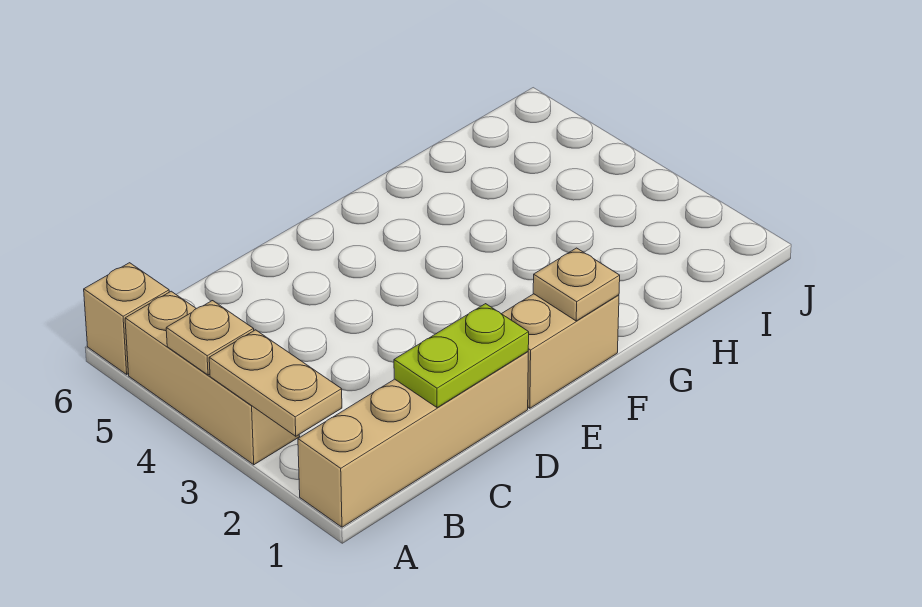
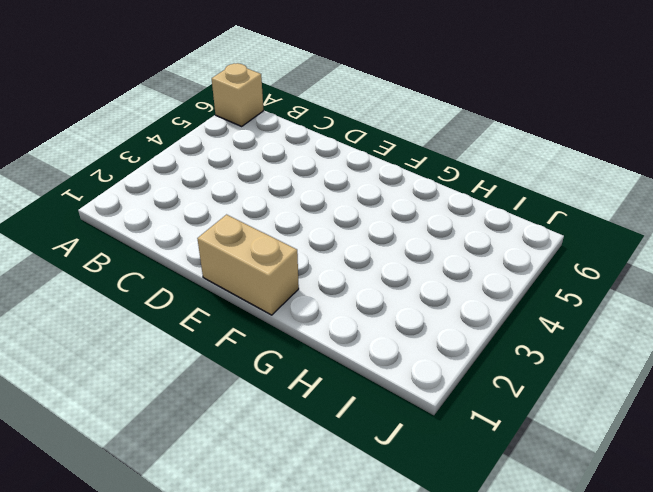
none -> tan 1x4 brick [298,352,528,527]
none -> tan 1x3 brick [125,291,300,465]

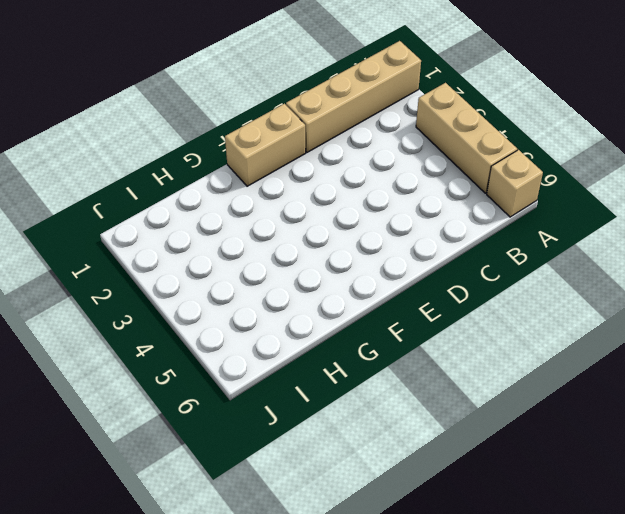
none -> tan 1x2 plate [209,330,342,436]
none -> tan 1x1 plate [166,301,254,375]

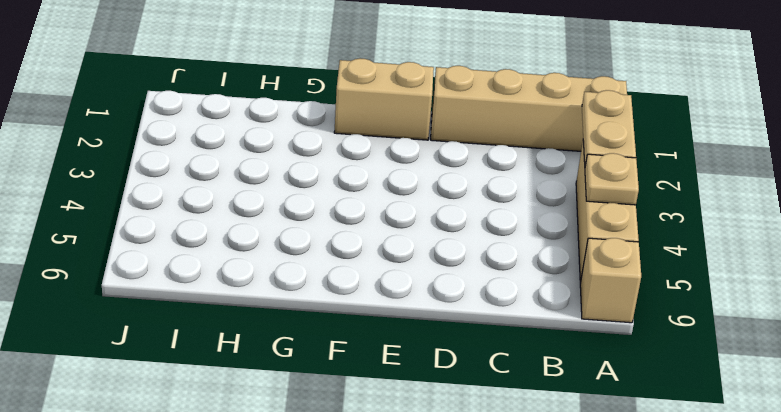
none -> lime 1x2 plate [394,304,529,408]
none -> tan 1x1 plate [533,248,620,321]

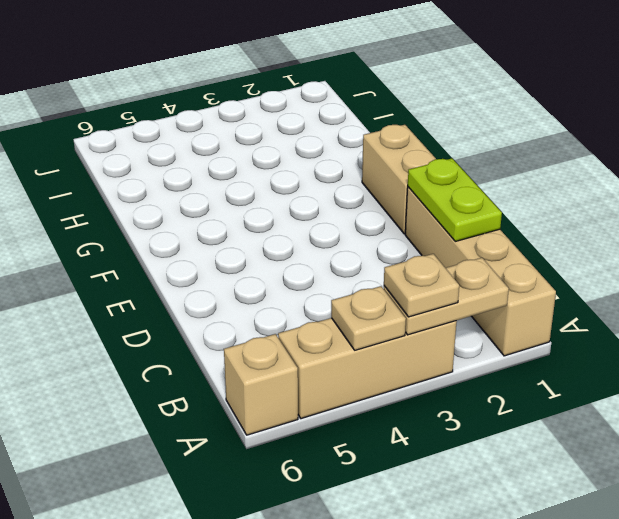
tan 1x1 plate [384,254,459,317] -> tan 1x1 plate moved to [533,248,620,321]

